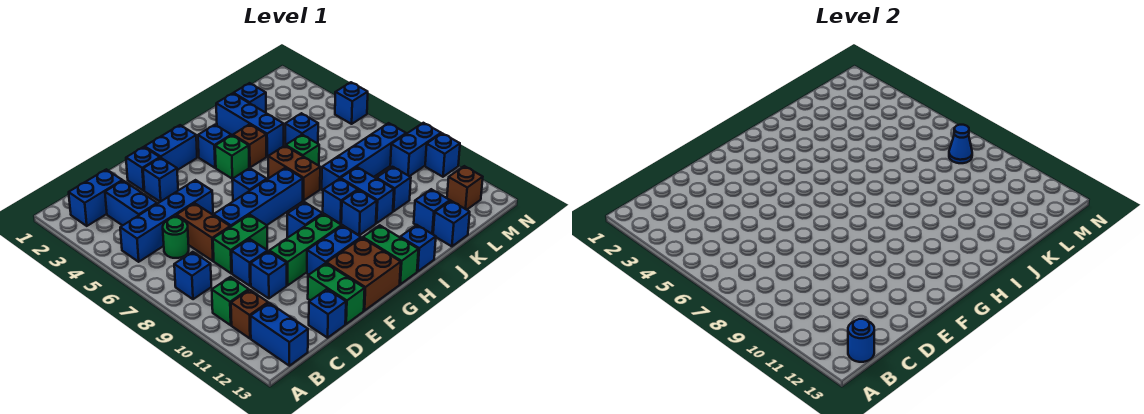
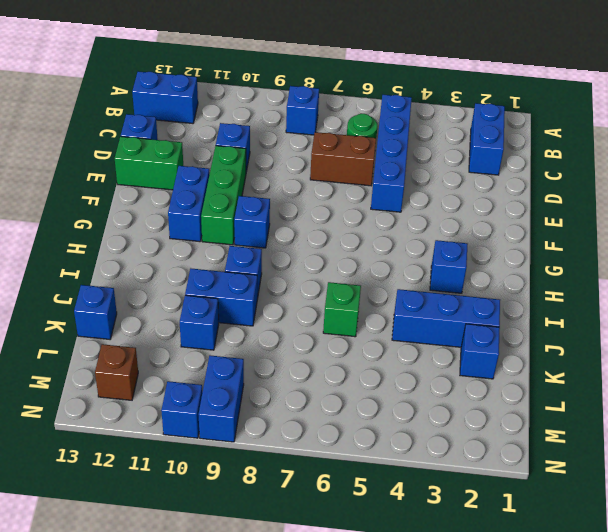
none -> green 1x1 brick [212,277,249,325]
none -> brown 1x1 brick [231,290,268,338]
none -> blue 1x2 brick [105,181,157,225]
none -> green 1x2 brick [213,215,267,273]

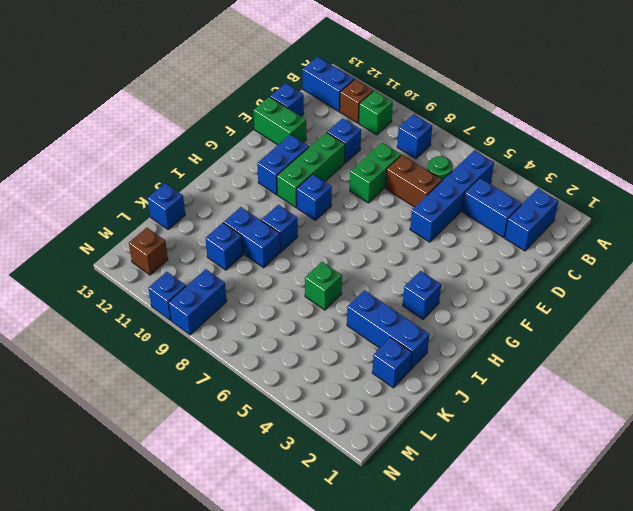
none -> blue 1x1 brick [232,239,268,286]
none -> blue 1x1 brick [126,147,160,191]
none -> blue 1x1 brick [143,158,178,202]
none -> blue 1x4 brick [214,168,303,227]

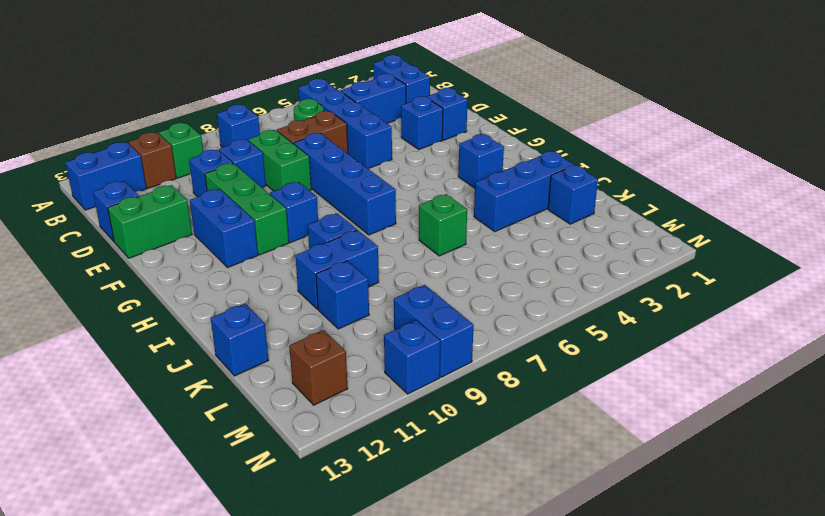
none -> blue 1x2 brick [145,125,197,170]
none -> brown 2x2 brick [327,238,401,311]
none -> blue 1x1 brick [232,168,267,201]
none -> green 1x1 brick [215,135,249,179]

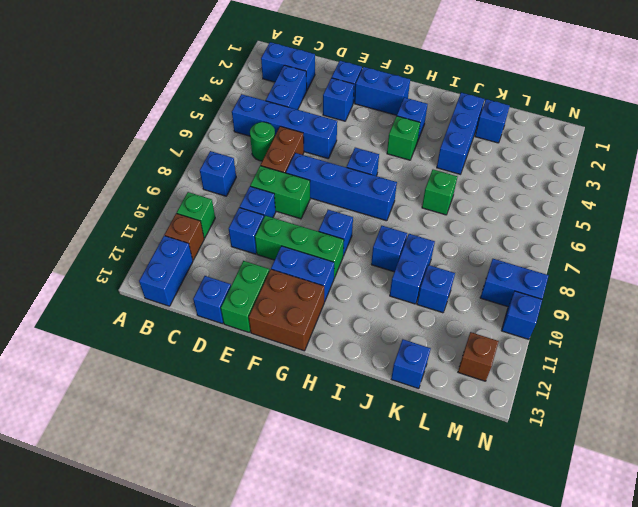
none -> green 1x2 brick [363,225,418,284]
none -> brown 1x1 brick [233,124,266,167]
none -> brown 1x2 brick [268,146,320,201]
none -> blue 1x1 brick [341,190,377,235]

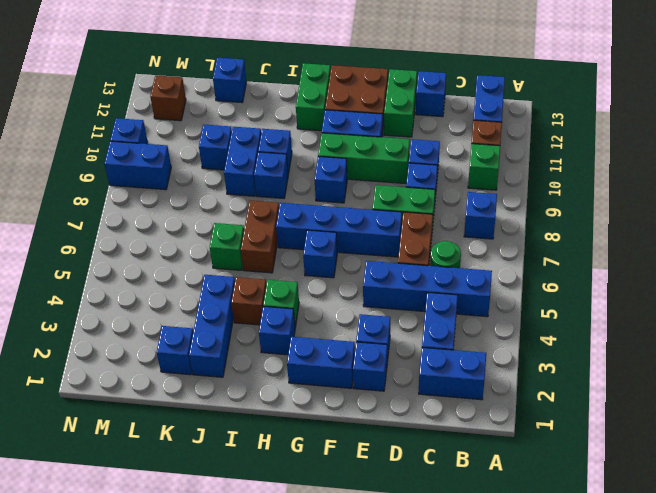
none -> blue 1x1 brick [400,225,436,272]
none -> blue 1x4 brick [322,123,406,190]
none -> blue 1x1 brick [285,113,318,145]
none -> blue 1x1 brick [414,189,450,234]

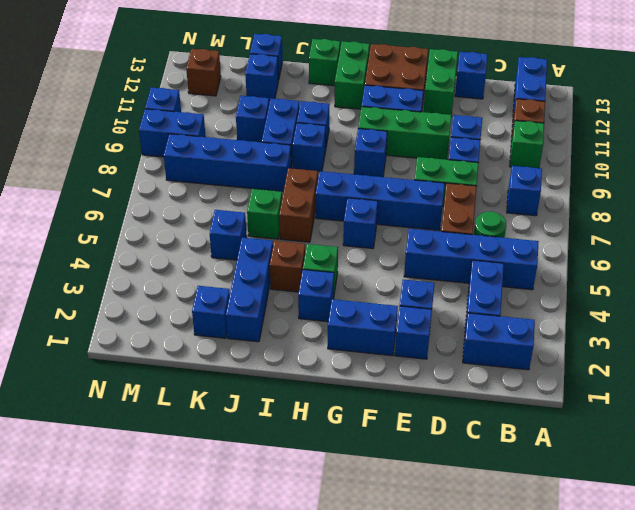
green 1x1 brick [309,39,340,86] -> blue 1x1 brick [400,225,436,272]
none -> blue 1x1 brick [335,82,368,124]
none -> blue 1x1 round brick [848,319,874,362]
none -> blue 1x1 cone [949,125,972,163]

